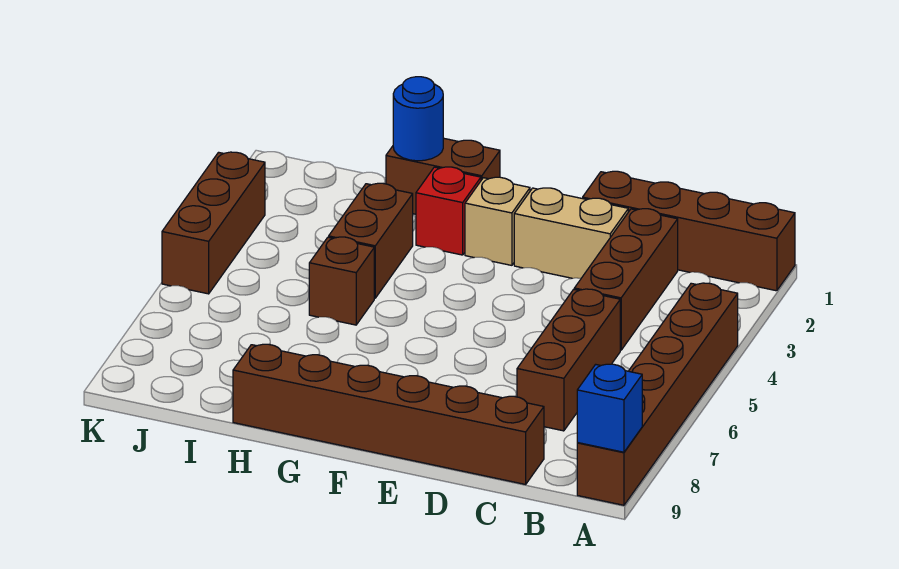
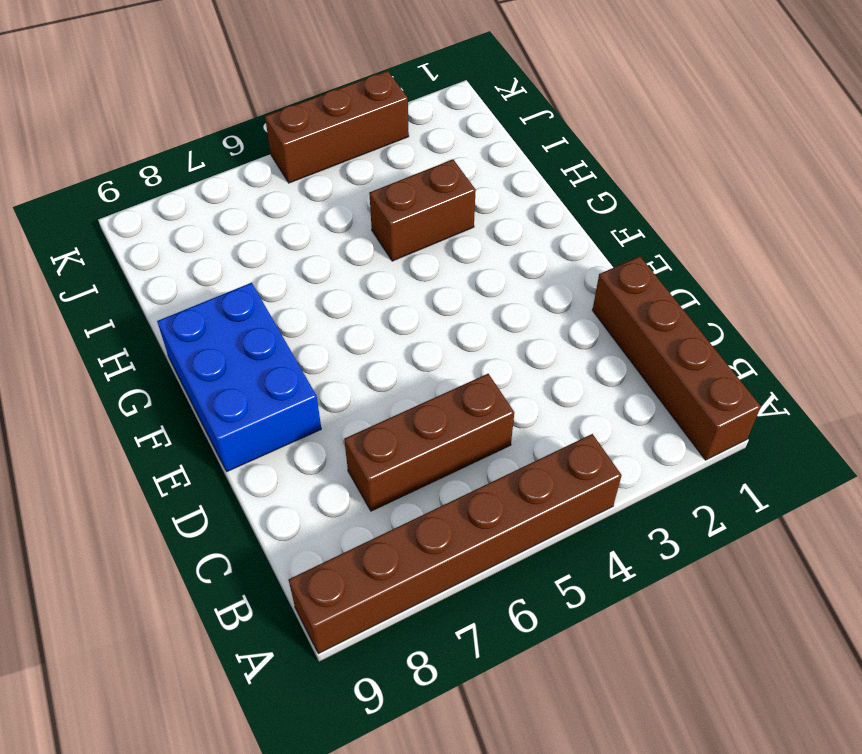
blue 2x3 brick [157,283,321,471] -> brown 1x6 brick [233,344,544,484]
none -> brown 1x3 brick [574,209,678,350]
none -> tan 1x2 brick [514,188,628,278]
none -> tan 1x1 brick [465,177,530,265]

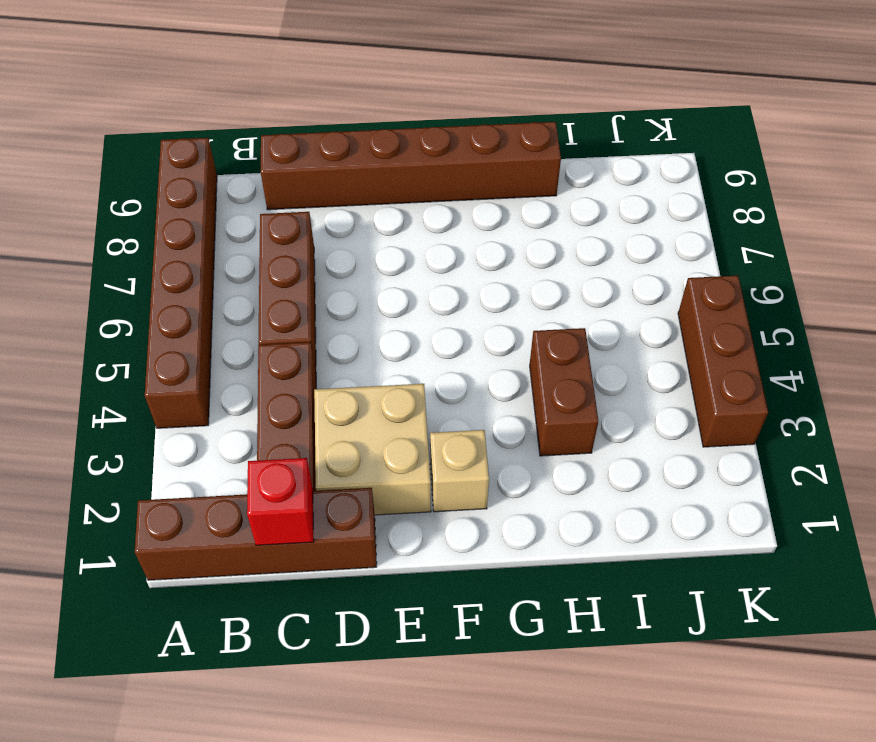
red 1x1 brick [247,458,314,545] -> red 1x1 brick moved to [416,167,481,255]
tan 2x2 brick [314,384,431,515] -> tan 1x2 brick [514,188,628,278]
none -> brown 1x2 brick [386,138,500,214]
none -> brown 1x1 brick [309,237,374,325]
none -> blue 1x1 brick [577,364,642,452]

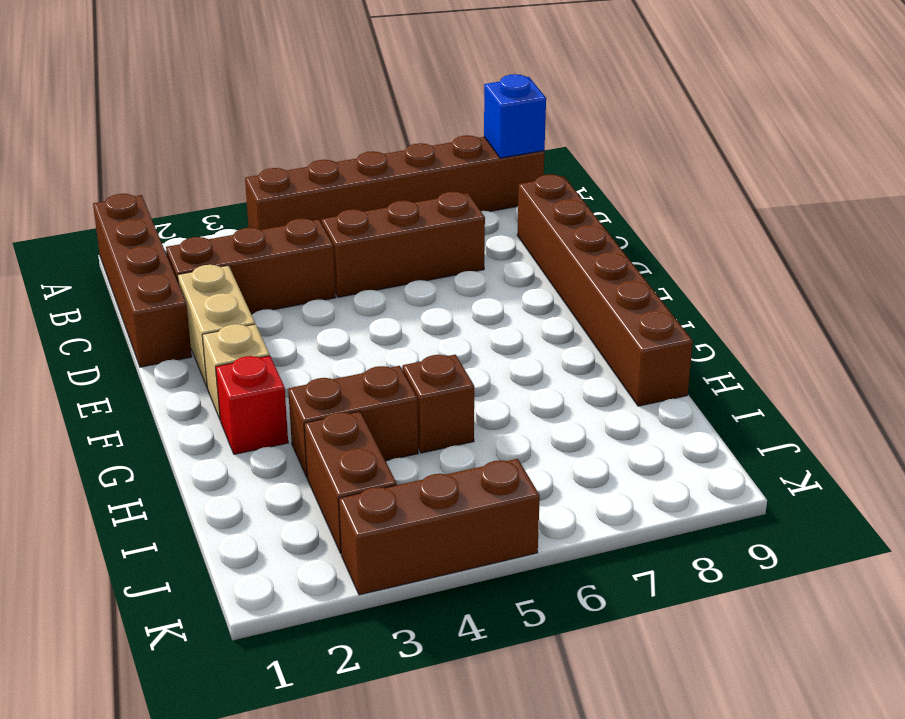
brown 1x2 brick [304,412,397,553] -> brown 1x2 brick moved to [386,138,500,214]
none -> blue 1x1 round brick [393,77,443,161]

